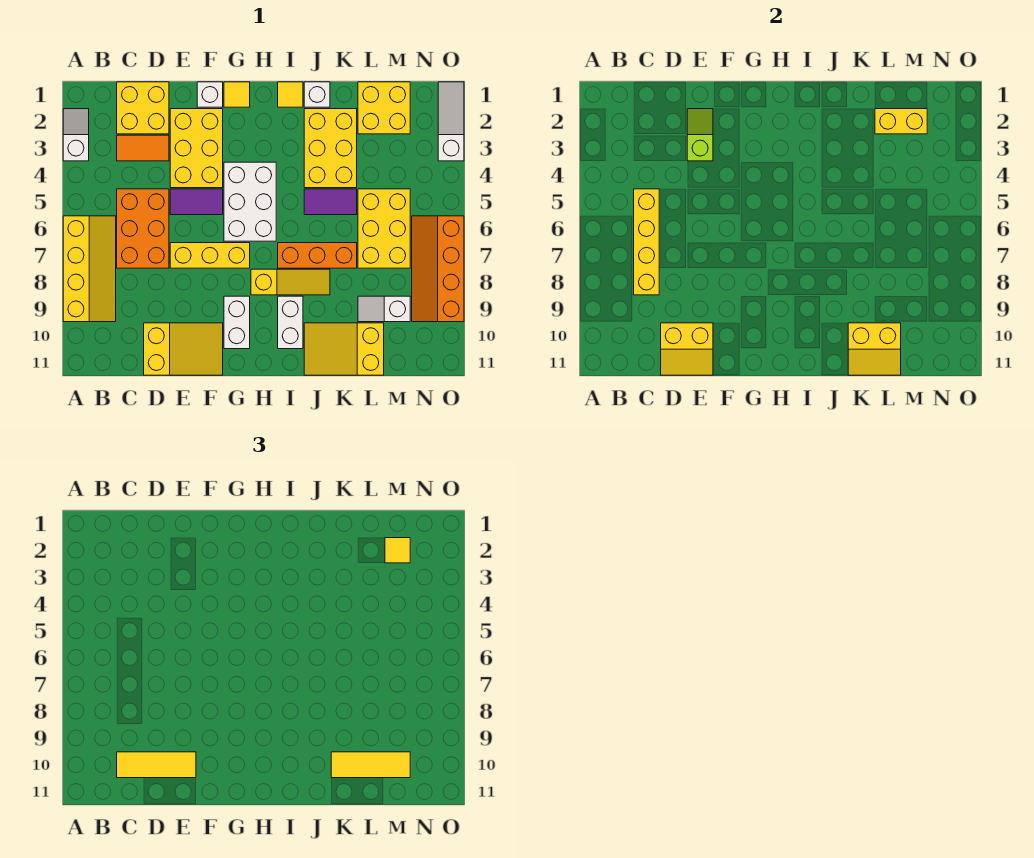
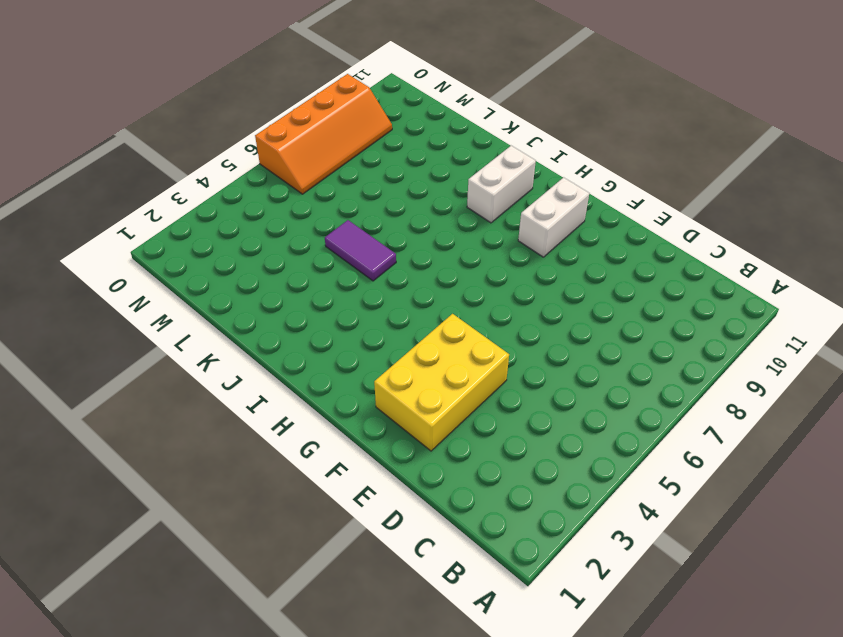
none -> white 1x2 slope [63,109,89,161]
none -> yellow 2x4 slope [63,216,116,322]
none -> yellow 2x2 brick [117,82,169,134]
none -> orange 1x2 tile [117,135,169,161]

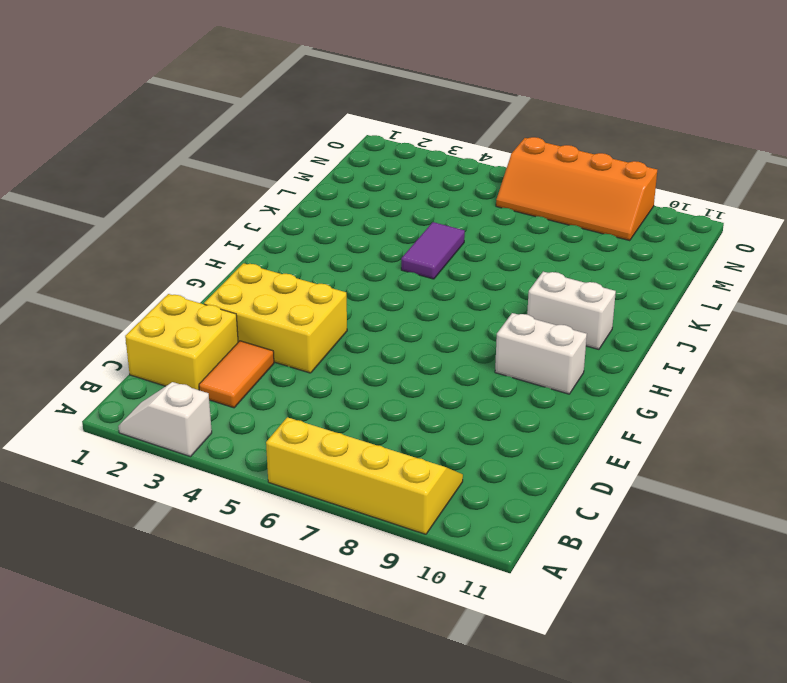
none -> orange 2x3 brick [117,189,169,268]
none -> yellow 2x3 slope [144,323,223,375]
none -> purple 1x2 tile [170,189,223,215]
none -> yellow 1x3 brick [170,243,250,268]

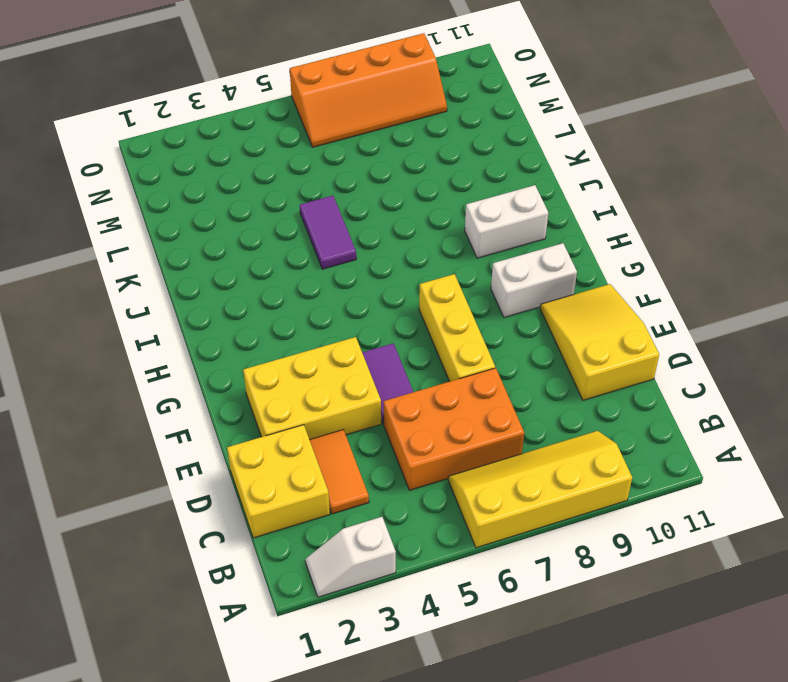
none -> white 1x1 brick [197,82,223,107]
none -> yellow 1x1 tile [224,82,250,107]
none -> white 2x3 brick [224,162,276,241]
none -> yellow 1x3 slope [251,269,330,295]

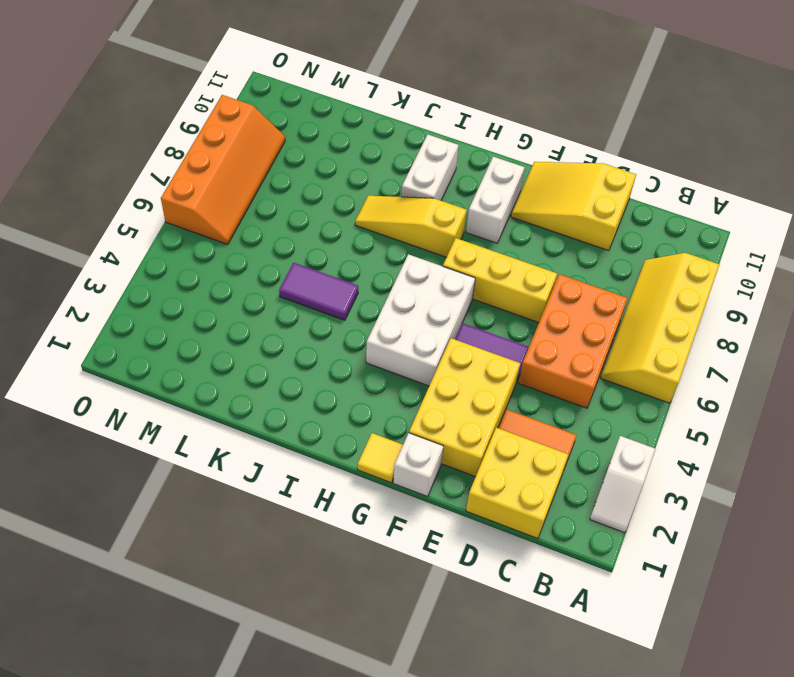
none -> yellow 1x1 tile [278,82,303,107]
none -> orange 1x3 brick [278,243,357,268]
none -> white 1x1 brick [304,82,330,107]
none -> yellow 2x3 brick [304,109,357,188]

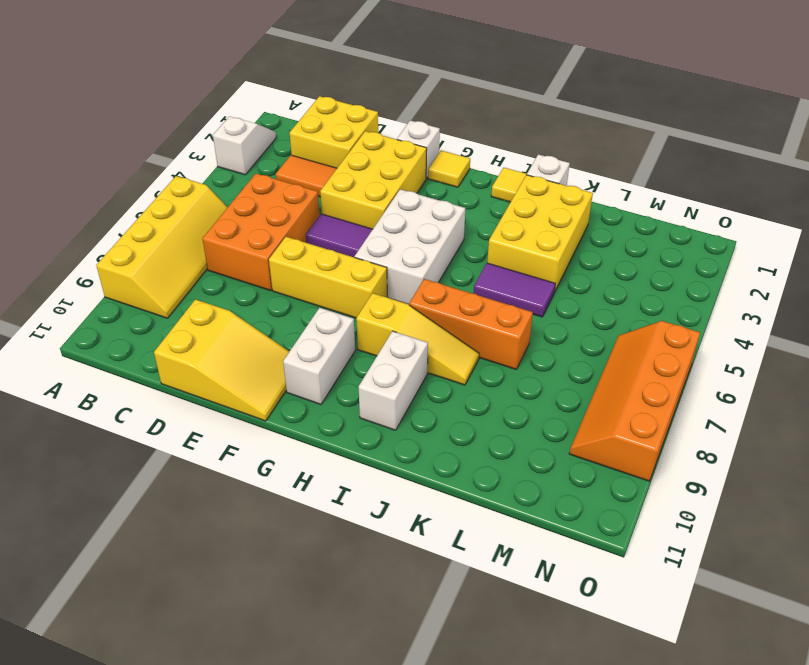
none -> yellow 2x3 slope [304,323,384,375]
none -> yellow 2x2 brick [358,82,410,134]
none -> yellow 2x3 brick [358,189,410,268]
none -> white 1x2 slope [358,296,410,322]

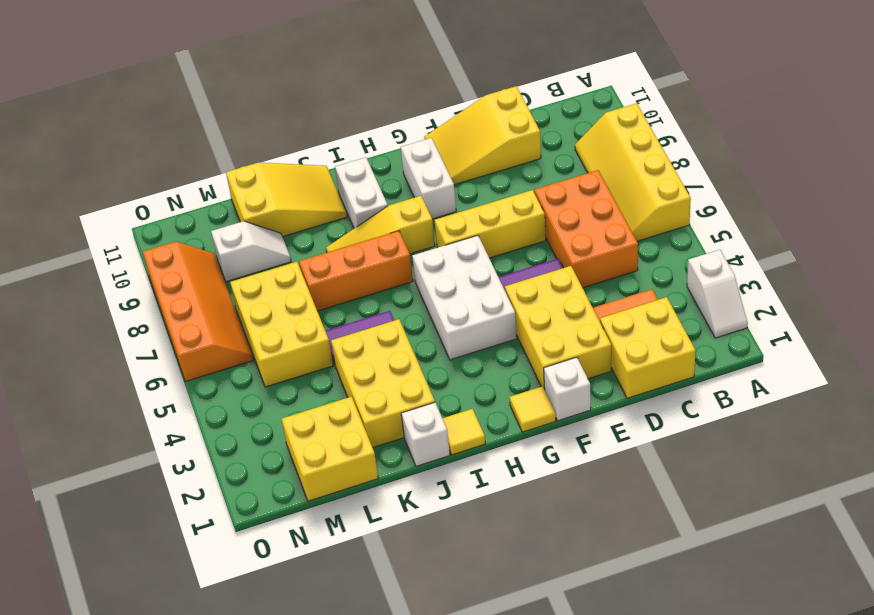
none -> white 1x3 slope [438,82,464,161]
none -> yellow 1x4 brick [634,189,659,295]
none -> yellow 2x2 slope [661,323,713,375]
none -> lime 1x2 slope [687,109,713,161]

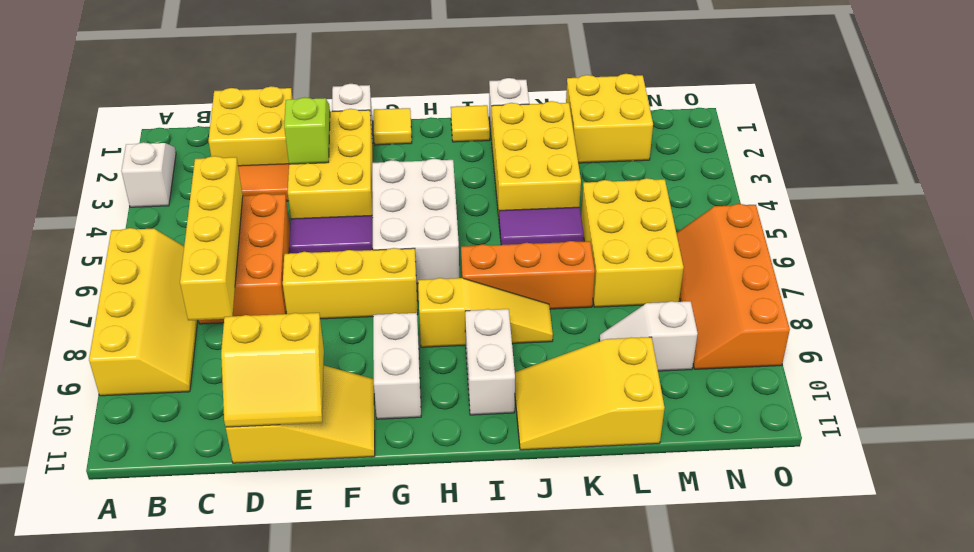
none -> white 1x3 slope [438,82,464,161]
none -> yellow 2x2 slope [848,323,901,375]
none -> yellow 1x2 brick [875,109,927,134]
none -> yellow 1x3 tile [117,752,196,778]

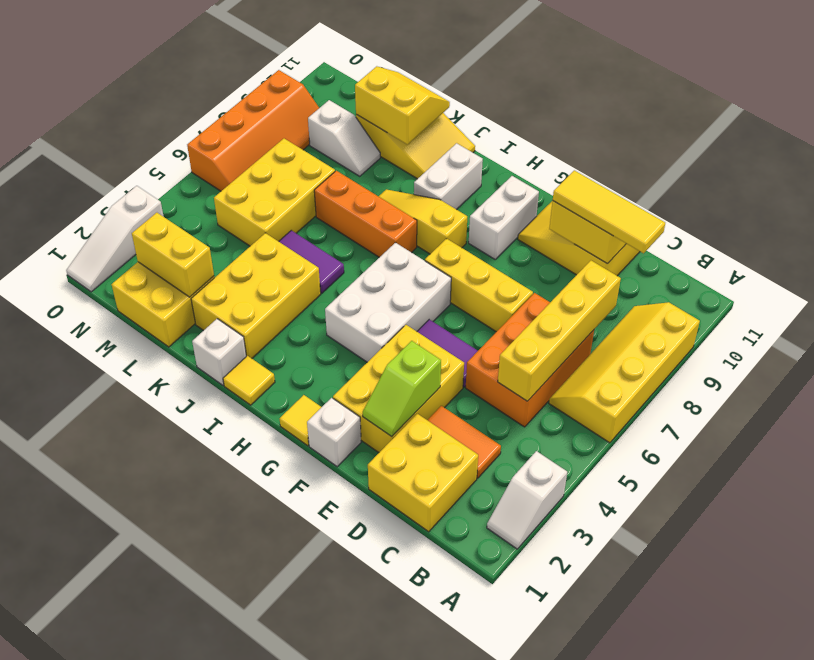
none -> yellow 1x3 tile [331,752,410,778]
none -> yellow 1x1 tile [385,538,410,563]

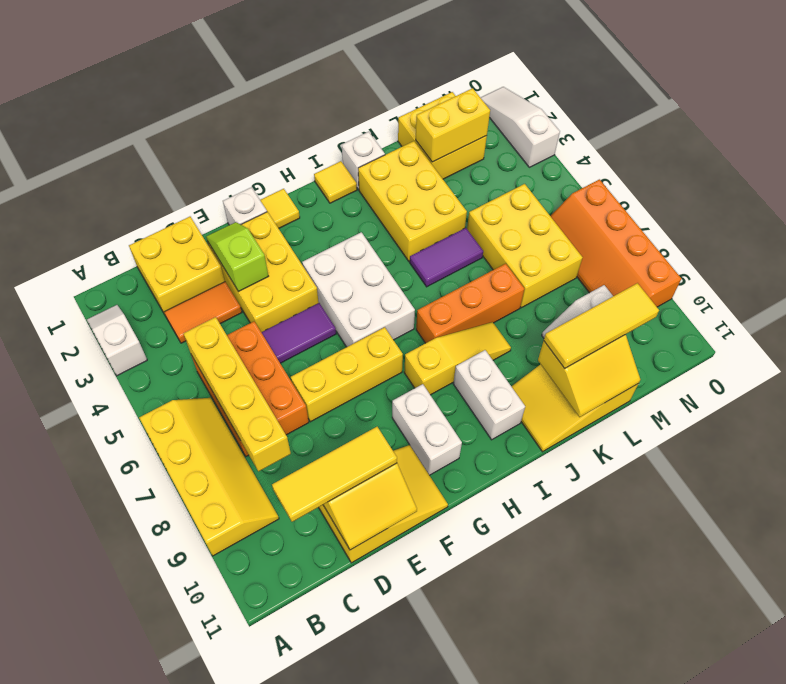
none -> yellow 1x1 tile [385,538,410,563]

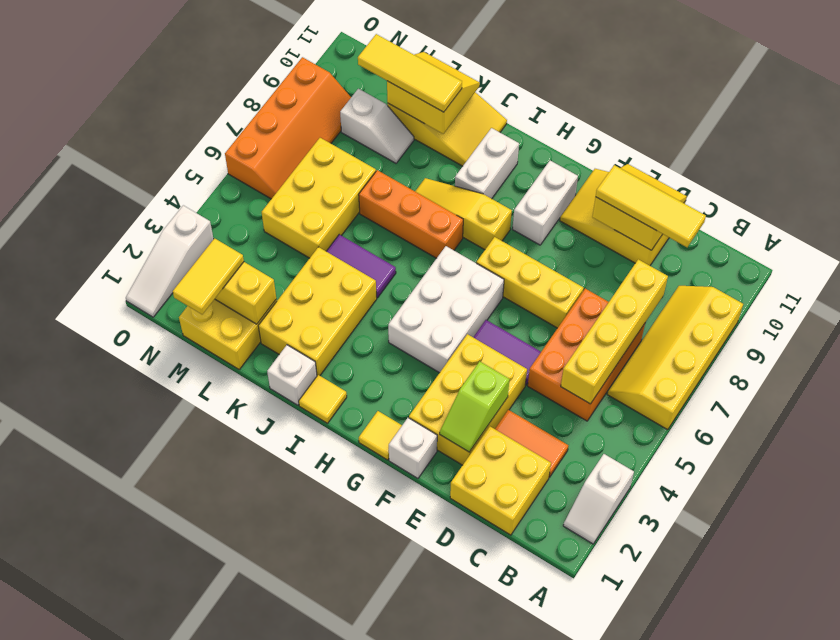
yellow 1x2 tile [173,238,244,314] -> yellow 1x1 tile [385,538,410,563]

